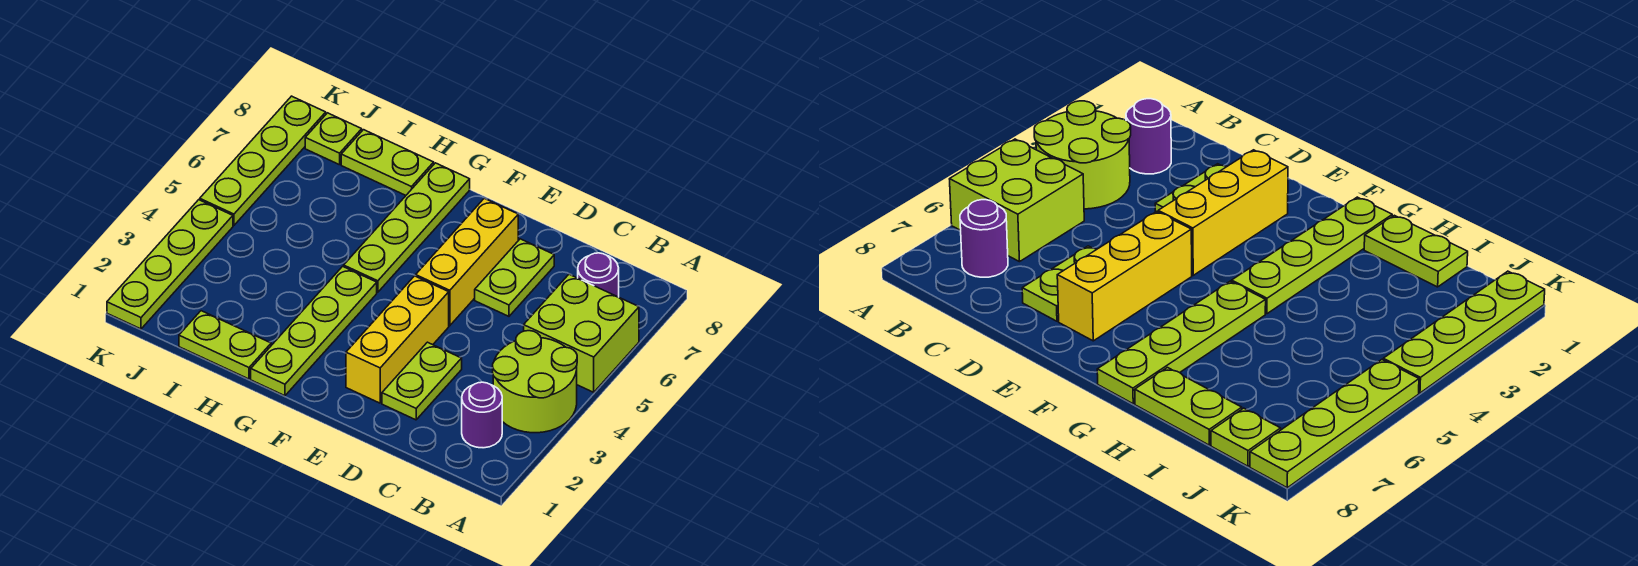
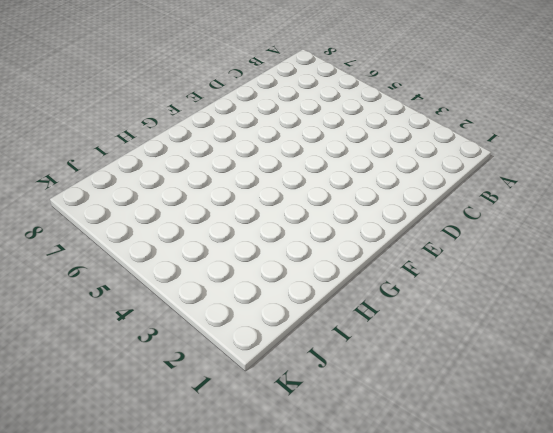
none -> lime 2x2 round brick [493,331,577,433]
none -> lime 2x2 brick [524,274,639,392]
none -> purple 1x1 round brick [462,382,502,448]

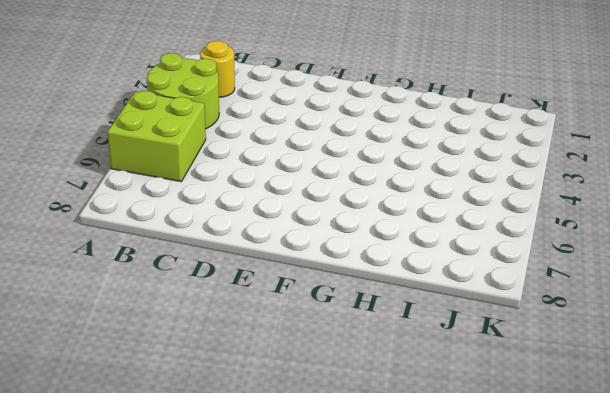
yellow 1x1 round brick [200,41,235,97] -> purple 1x1 round brick [462,382,502,448]
none -> purple 1x1 round brick [578,253,619,297]
none -> lime 1x2 plate [382,342,462,420]
none -> lime 1x2 plate [475,239,554,316]

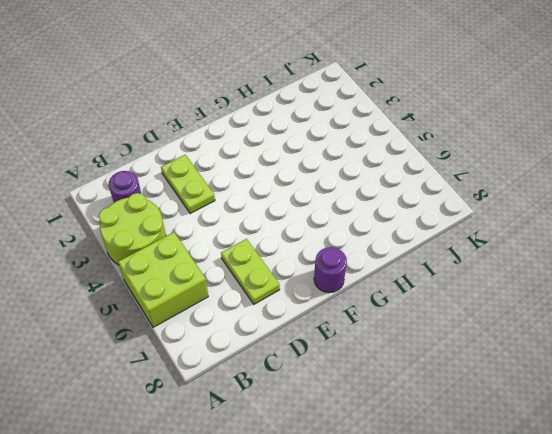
purple 1x1 round brick [314,247,347,293] -> purple 1x1 round brick moved to [578,253,619,297]
none -> yellow 1x3 brick [346,276,449,403]
none -> yellow 1x3 brick [416,198,518,326]
none -> lime 1x4 plate [251,266,377,396]

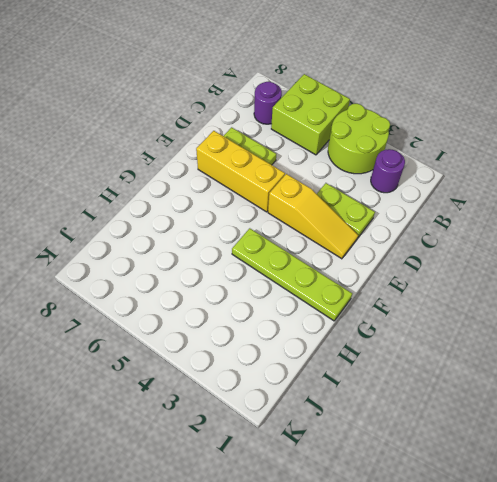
yellow 1x3 slope [268,174,358,259] -> yellow 1x3 brick [346,276,449,403]
none -> lime 1x4 plate [344,163,470,292]
none -> lime 1x2 plate [179,311,271,379]
none -> lime 1x2 plate [341,130,434,195]

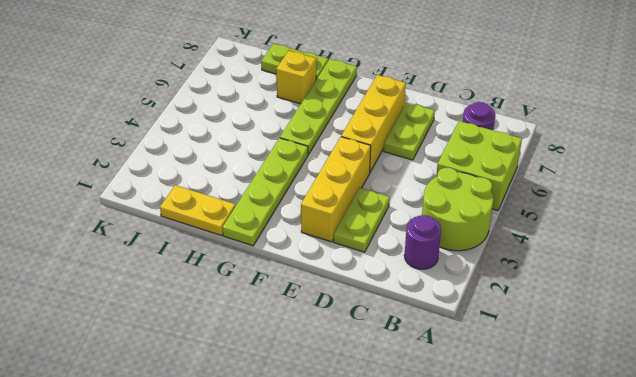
yellow 1x2 plate [160,185,236,236] -> lime 1x2 plate [179,311,271,379]
yellow 1x1 brick [276,51,317,104] -> none
none -> lime 1x1 plate [305,113,362,165]
none -> lime 1x4 plate [107,200,233,329]
none -> lime 1x4 plate [200,96,326,226]

